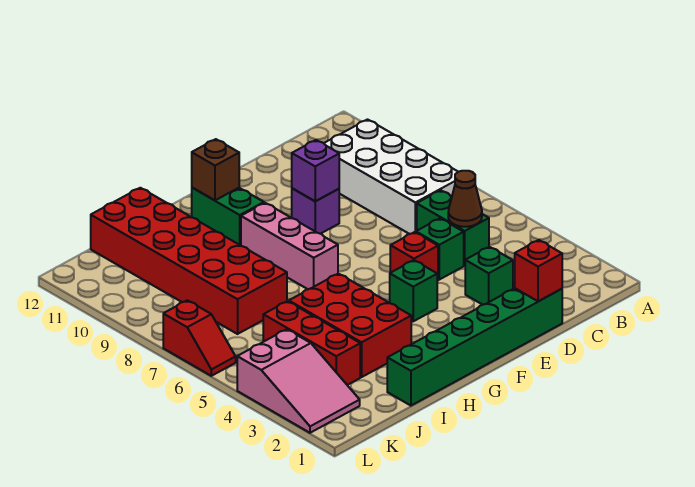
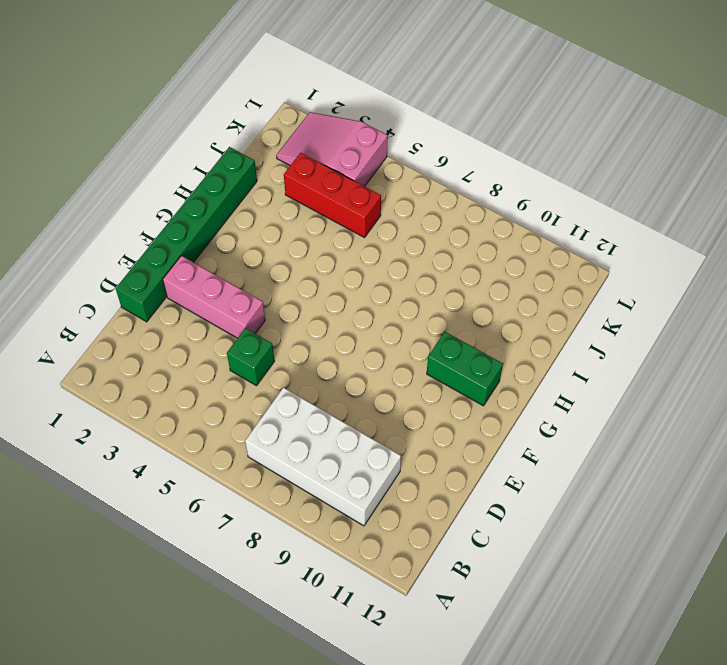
pink 1x3 brick [163,256,265,338] -> pink 1x3 brick moved to [241,203,338,289]
none -> green 1x2 brick [417,190,489,266]
none -> green 1x1 brick [465,247,513,305]
none -> red 1x1 brick [390,232,438,281]

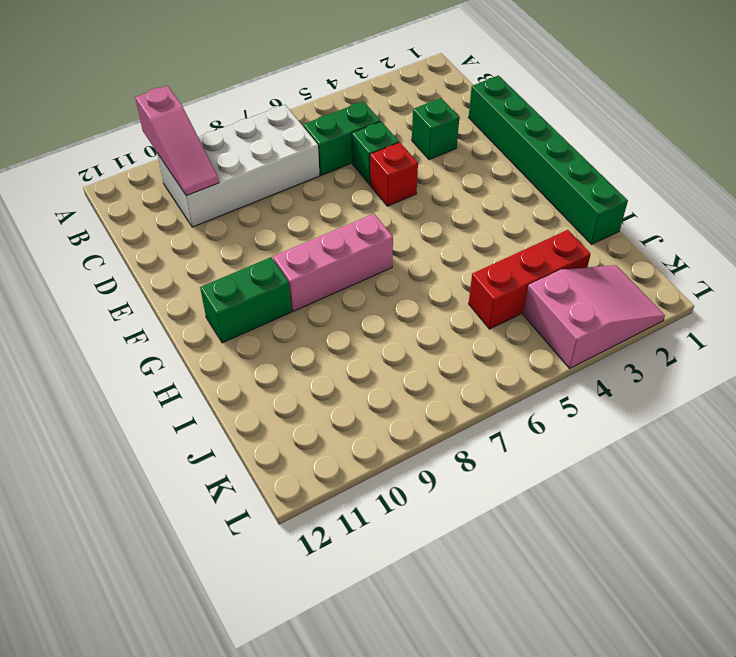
pink 1x3 slope [135,86,219,196] -> none
none -> purple 1x1 brick [292,188,339,234]
none -> green 1x1 brick [390,260,437,321]
none -> red 2x3 brick [289,274,411,377]

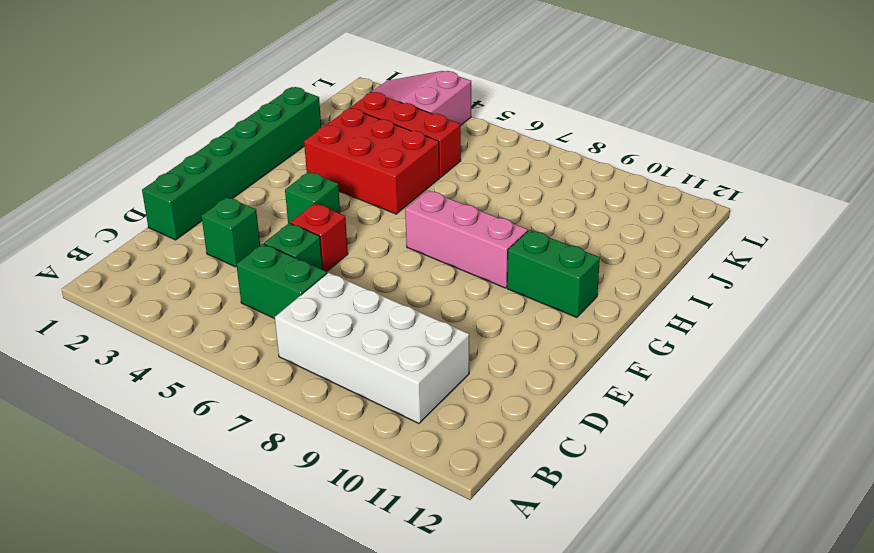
none -> purple 1x1 brick [292,188,339,234]
none -> red 2x6 brick [91,188,287,334]
none -> red 1x2 slope [163,300,236,376]

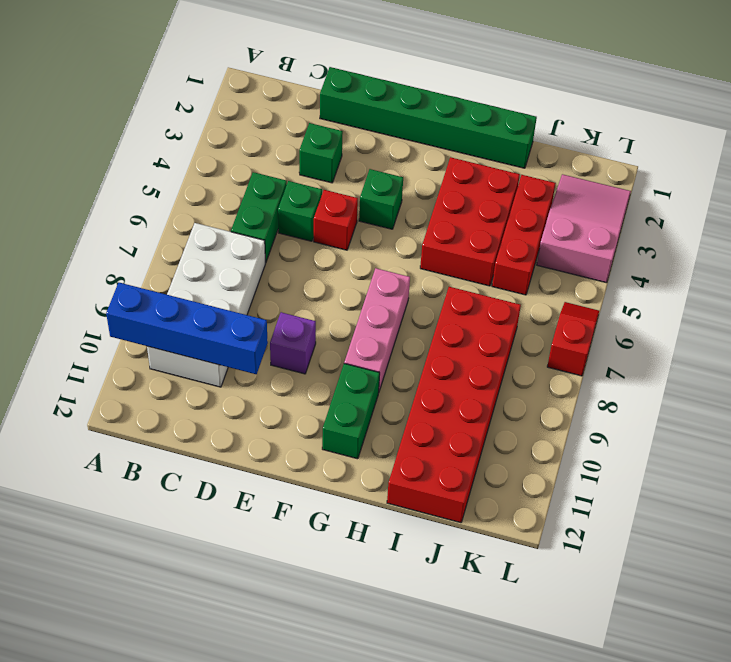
blue 1x4 brick [106,283,268,374] -> none
none -> brown 1x1 cone [448,171,482,227]
none -> red 1x1 brick [515,240,562,301]
none -> purple 1x1 brick [292,140,339,201]

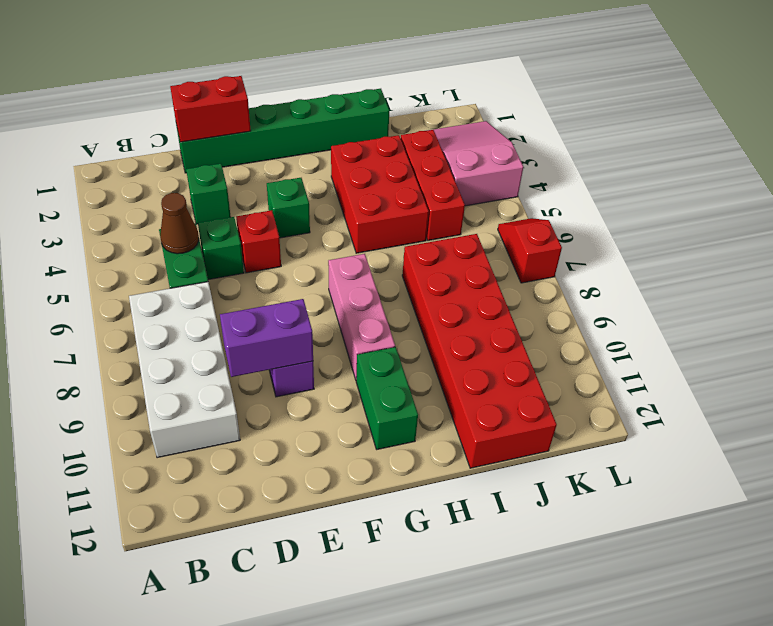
red 1x2 brick [170,76,251,142] -> red 1x1 brick [515,240,562,301]
purple 1x2 brick [220,299,313,377] -> purple 1x1 brick [292,140,339,201]
none -> brown 1x1 brick [192,139,239,200]

